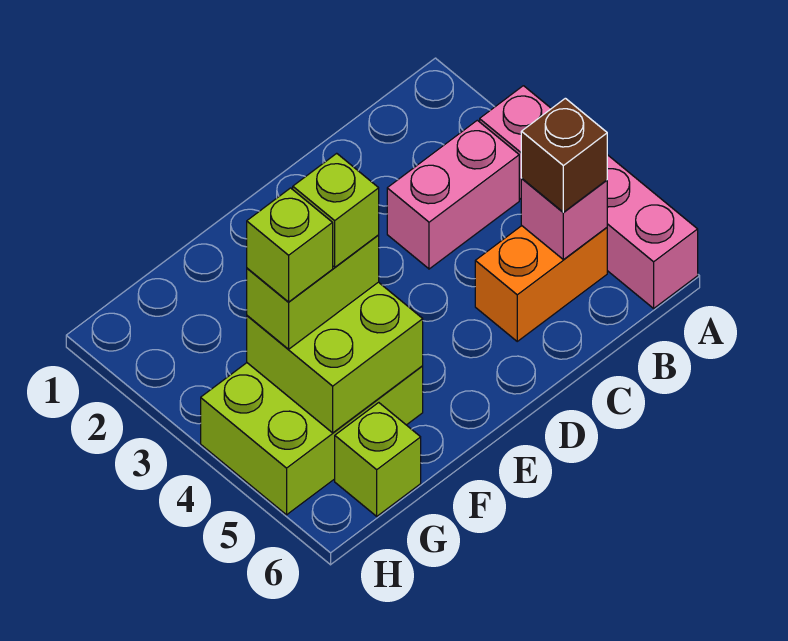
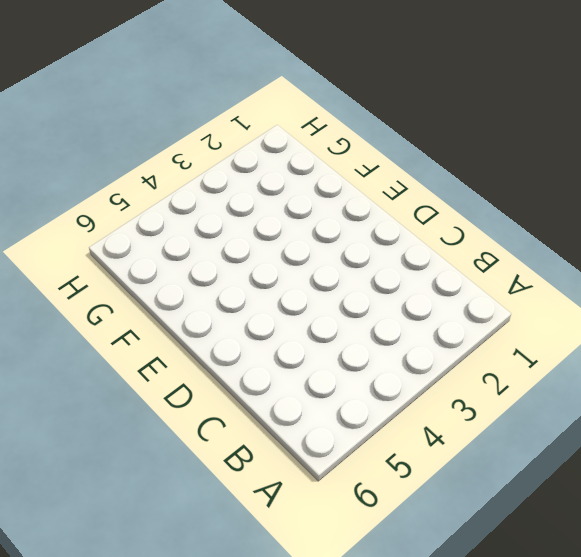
none -> pink 1x4 brick [480,86,698,308]
none -> pink 1x2 brick [387,120,519,269]

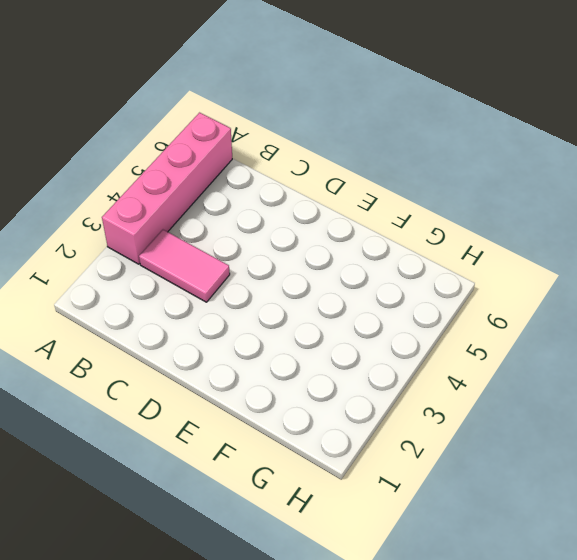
pink 1x2 tile [139,230,230,302] -> pink 1x2 brick [387,120,519,269]
none -> orange 1x2 brick [475,226,607,341]
none -> lime 2x3 brick [201,363,423,515]

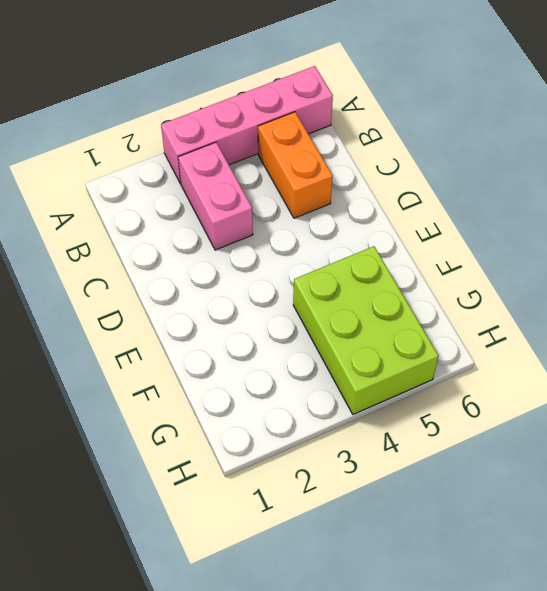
none -> lime 1x1 brick [335,403,421,516]
none -> pink 1x1 brick [521,179,607,260]

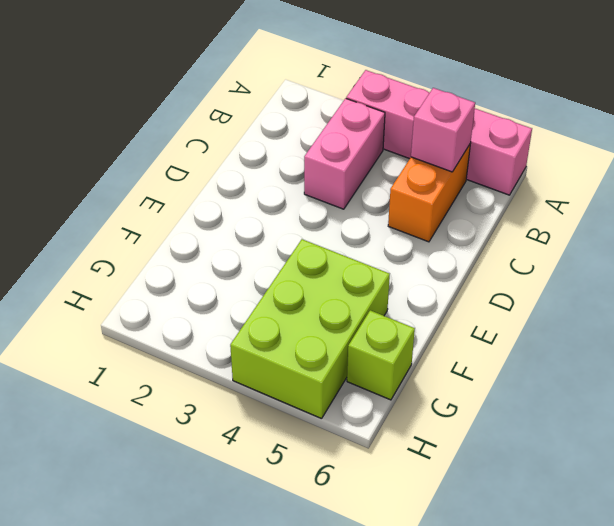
none -> lime 2x2 brick [247,282,423,433]
none -> brown 1x1 brick [521,98,607,213]

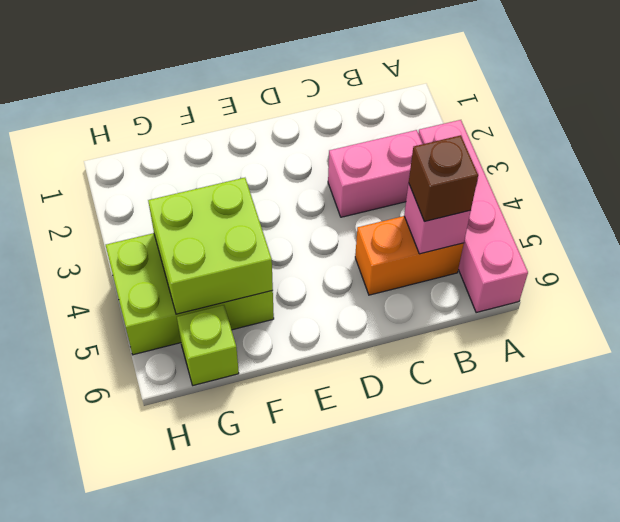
none -> lime 1x2 brick [247,235,379,349]
none -> lime 1x1 brick [293,153,379,267]

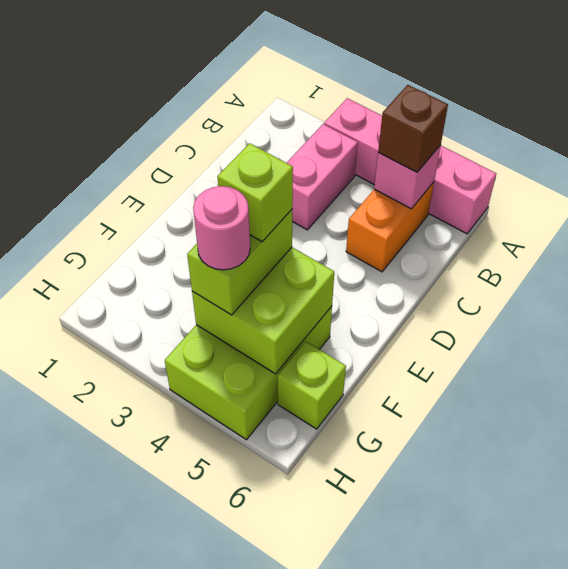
pink 1x1 round brick [193,186,250,270] -> lime 1x1 brick [247,188,333,302]

